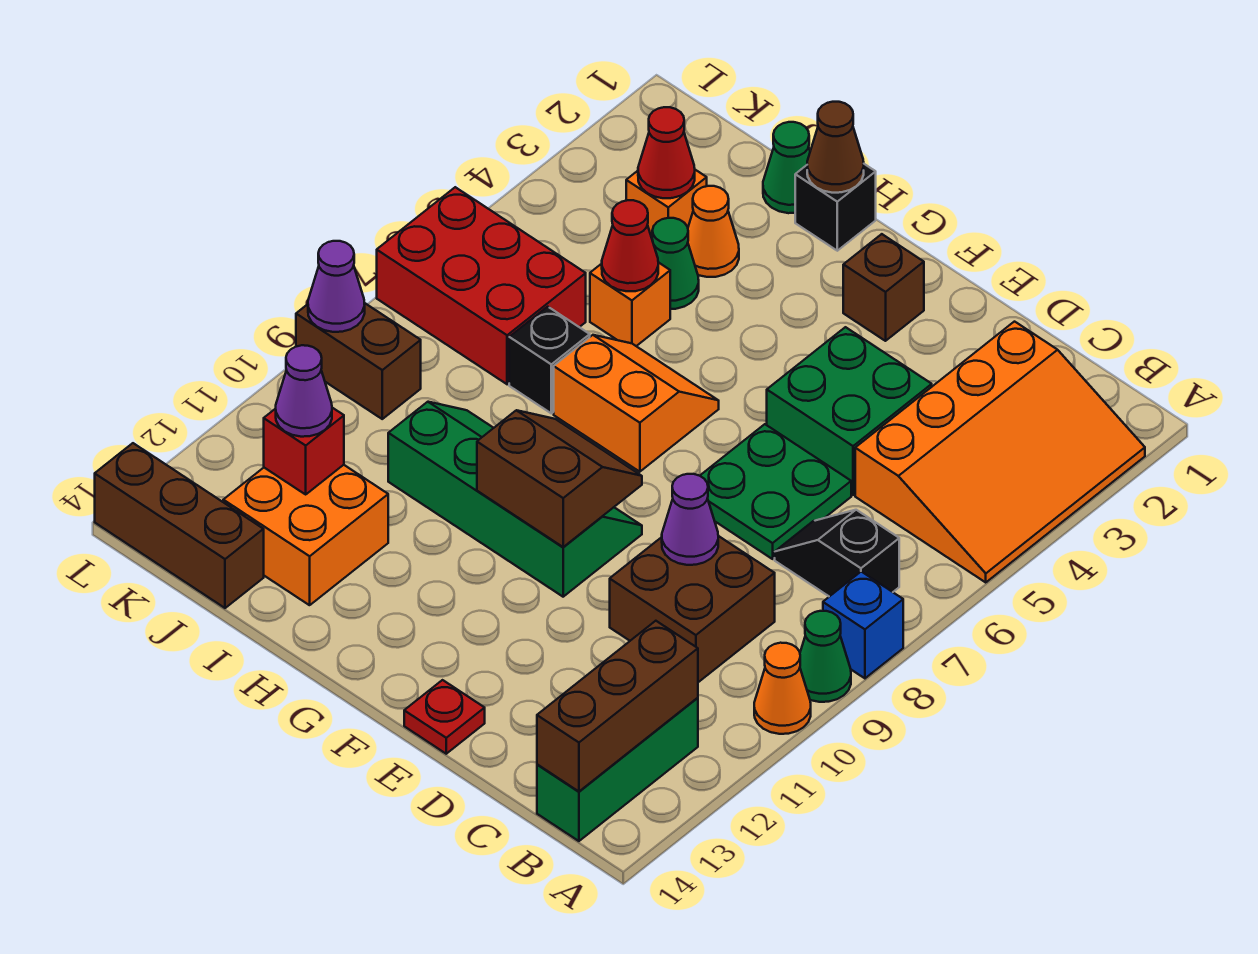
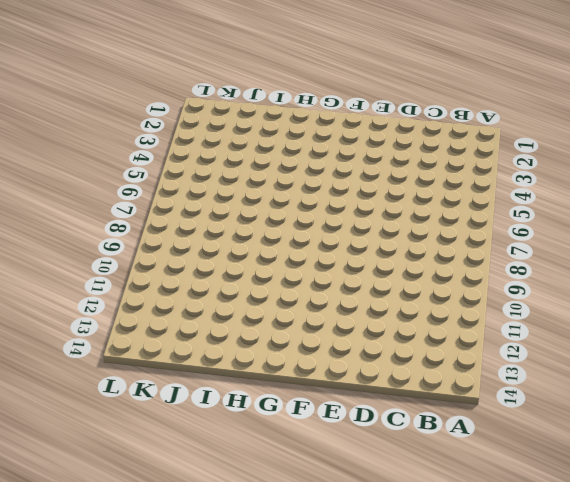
none -> orange 3x4 slope [855,322,1145,582]
none -> blue 1x1 brick [823,572,903,678]
none -> green 1x1 cone [800,611,851,702]
none -> orange 1x1 cone [754,643,811,734]

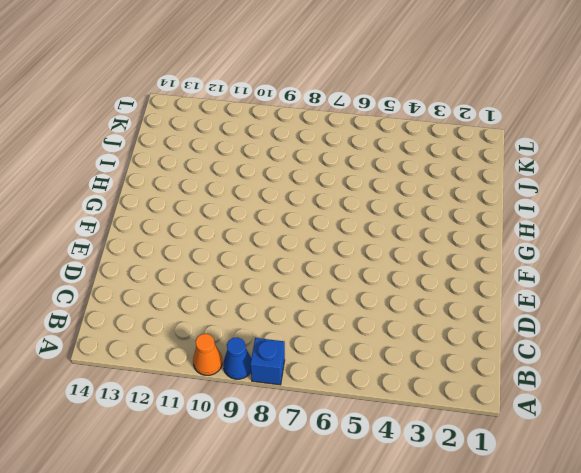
blue 1x1 cone [223,337,251,379] -> green 1x1 cone [800,611,851,702]
none -> orange 3x4 slope [855,322,1145,582]
none -> black 1x2 slope [775,510,899,597]
none -> green 1x3 brick [537,698,698,841]
none -> brown 2x2 brick [610,536,775,682]

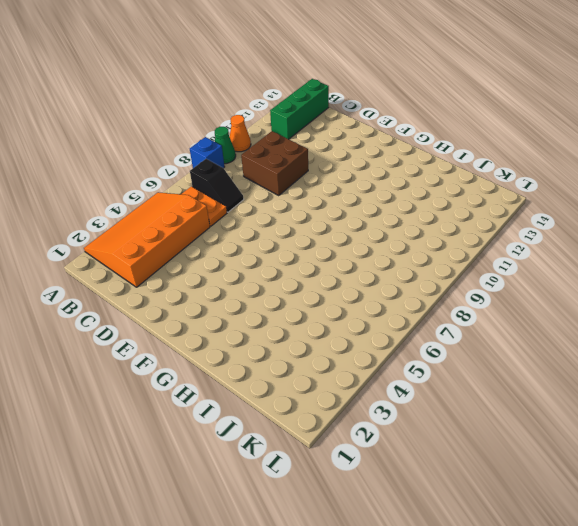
orange 1x2 plate [182,186,227,226] -> none
none -> green 2x2 brick [767,327,932,495]
none -> green 2x2 plate [700,424,851,559]
none -> red 1x1 plate [404,680,485,754]
none -> brown 1x1 brick [843,234,924,341]

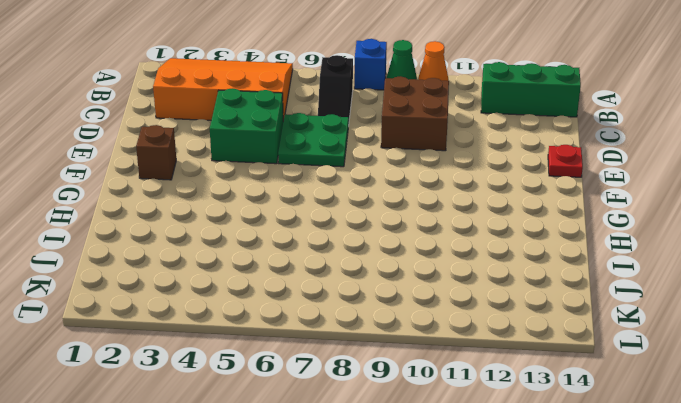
none -> green 2x4 slope [388,402,642,597]
none -> orange 2x2 slope [554,335,719,472]
none -> black 1x1 brick [795,164,876,251]
none -> green 1x1 cone [763,122,810,213]

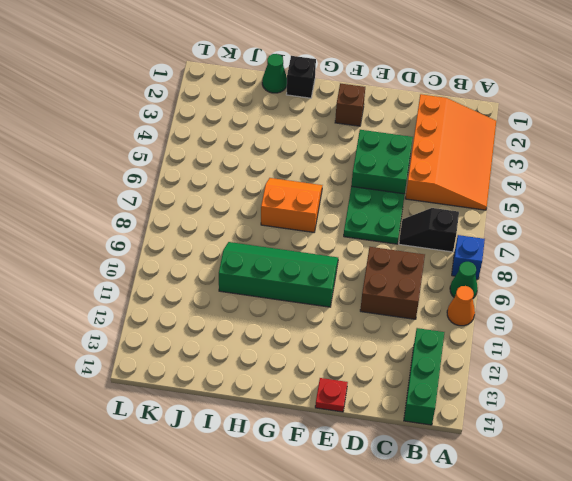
none -> orange 1x1 cone [688,186,739,277]
none -> green 1x1 cone [652,218,699,309]
none -> orange 1x1 brick [590,262,670,346]
none -> black 1x1 brick [509,307,590,413]

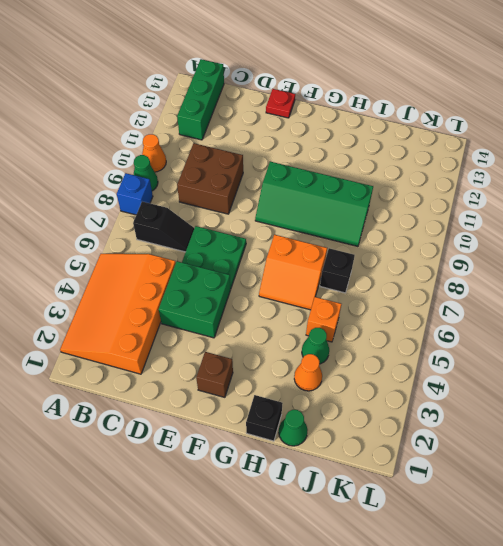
none -> orange 2x2 brick [223,465,388,605]
none -> orange 1x1 brick [626,170,707,241]
none -> red 2x3 brick [377,187,586,384]
none -> brown 1x3 brick [95,443,264,608]

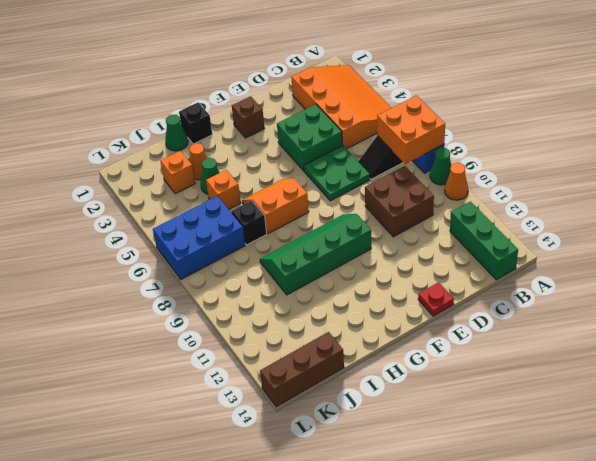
orange 2x2 brick [377,95,445,164] -> orange 2x2 brick moved to [223,465,388,605]
blue 2x3 brick [153,196,245,279] -> red 2x3 brick [377,187,586,384]
none -> brown 1x2 brick [296,303,421,419]
none -> brown 1x3 brick [537,621,698,791]
none -> purple 1x1 cone [662,474,718,565]
none -> brown 2x2 slope [477,410,642,547]

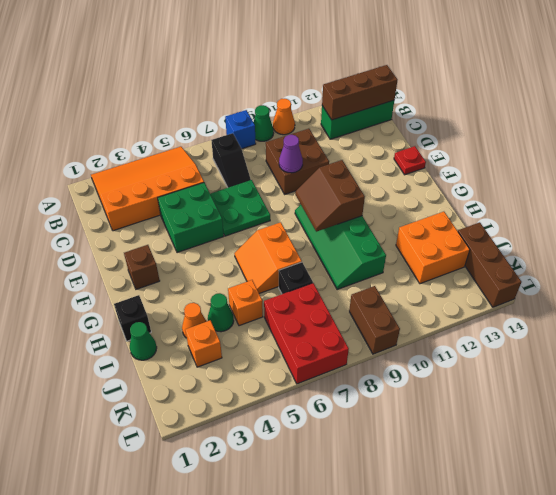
none -> brown 1x1 cone [807,102,864,193]
none -> red 1x1 cone [602,200,658,291]
none -> red 1x1 cone [638,107,695,198]
none -> red 1x1 brick [264,408,344,494]

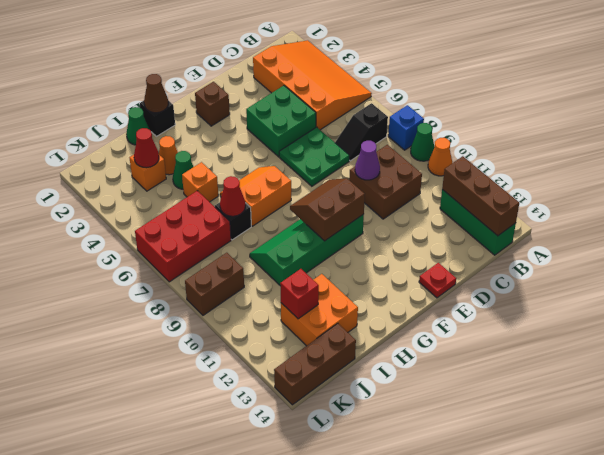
red 1x1 cone [220,176,245,216] -> red 1x1 cone moved to [602,200,658,291]
none -> purple 1x1 cone [308,241,365,332]
none -> purple 1x1 cone [276,345,332,437]

